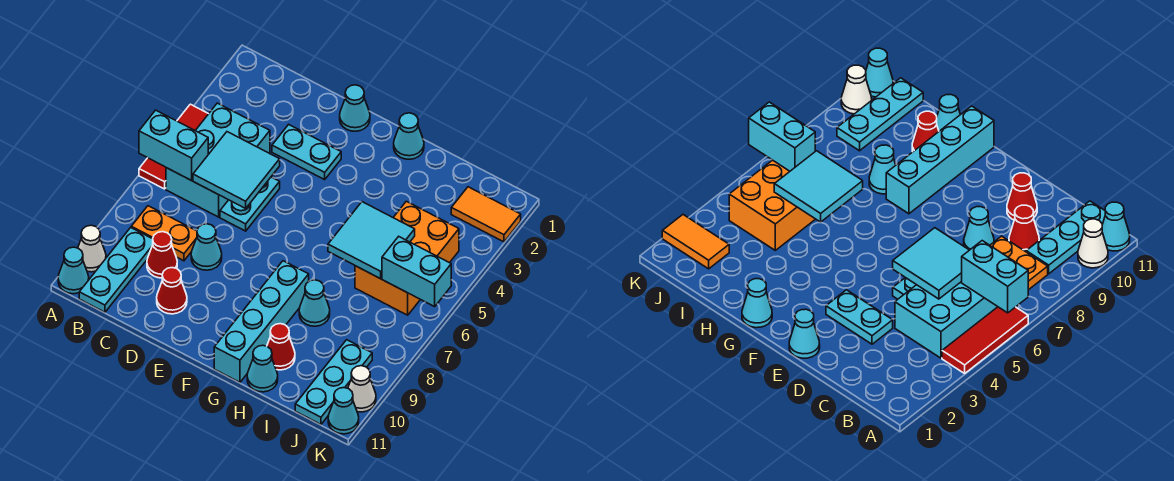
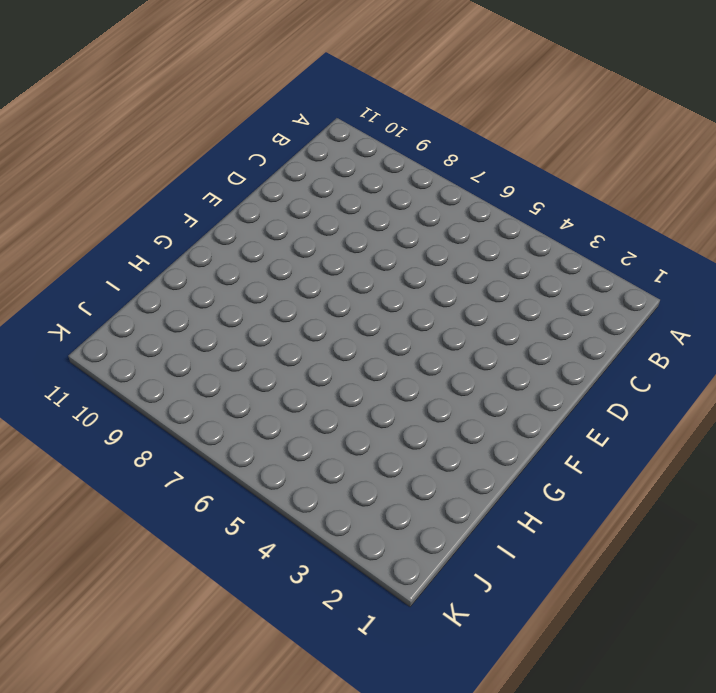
none -> red 1x3 tile [139,104,208,189]
none -> white 1x1 cone [78,225,106,272]
none -> cyan 1x1 cone [58,247,89,294]

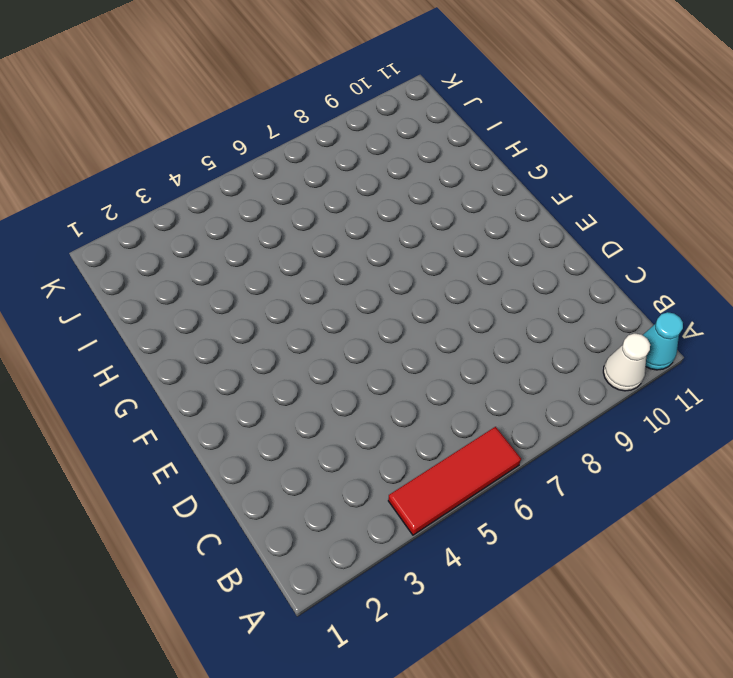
none -> cyan 2x3 brick [166,103,270,217]
none -> orange 1x2 plate [131,206,197,261]
none -> cyan 1x3 plate [79,228,153,312]

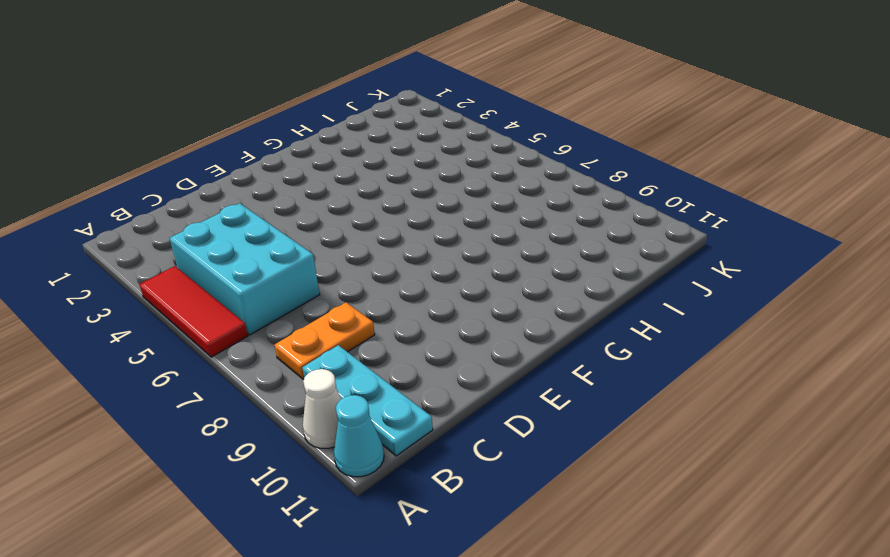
none -> red 1x1 cone [147,232,177,278]
none -> cyan 1x2 plate [272,124,341,180]
none -> cyan 1x2 plate [220,177,280,231]

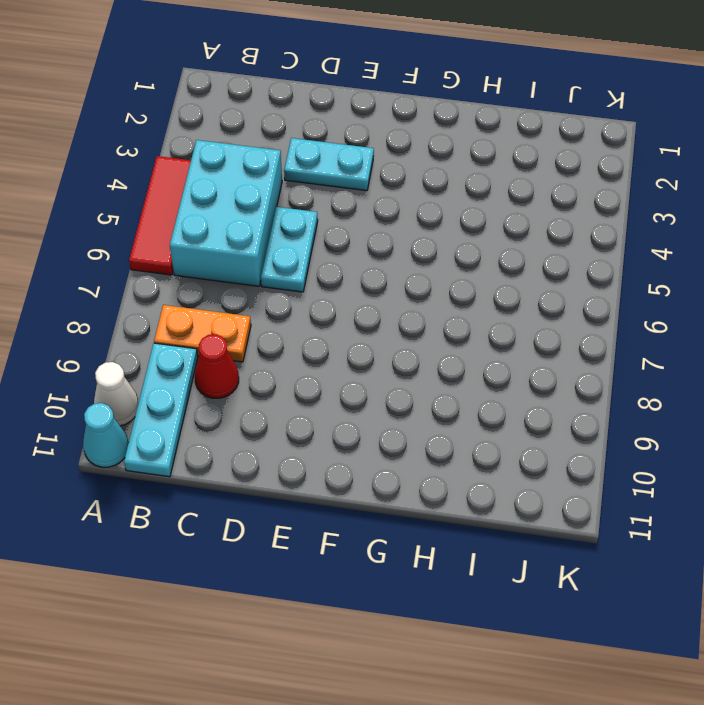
none -> cyan 1x1 cone [191,224,222,270]
none -> red 1x1 cone [157,268,187,314]
none -> cyan 1x1 cone [340,85,370,131]

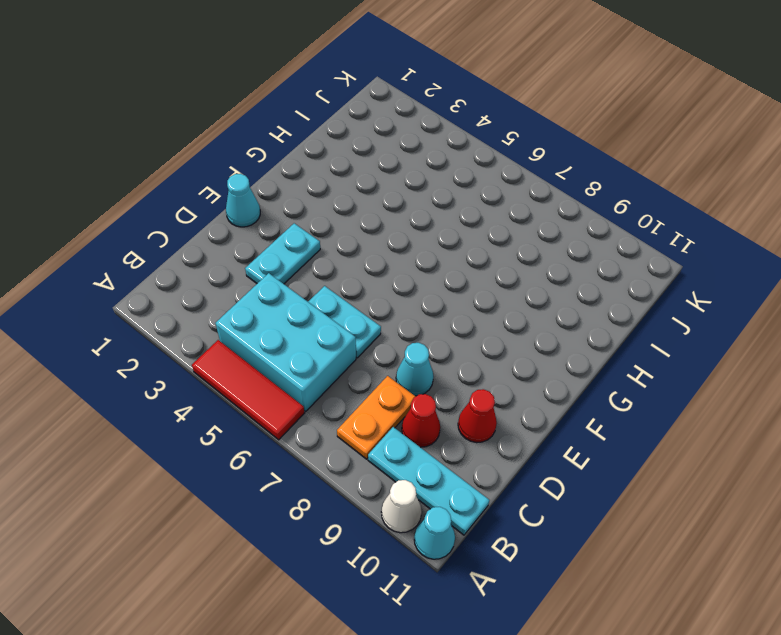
none -> cyan 1x1 cone [394,113,424,159]
none -> cyan 1x4 brick [214,261,309,382]
none -> cyan 1x1 cone [299,280,330,326]

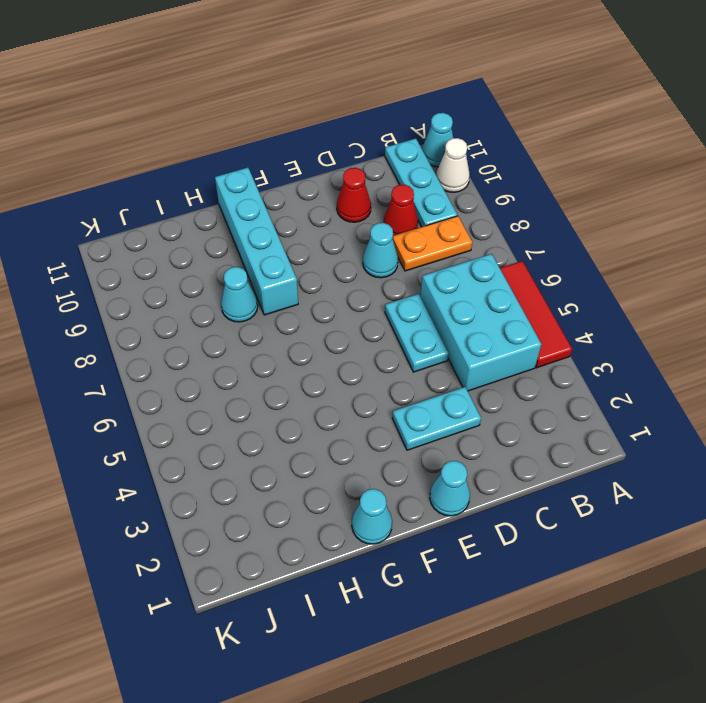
none -> red 1x1 cone [267,324,295,370]
none -> cyan 1x1 cone [247,345,278,392]
none -> orange 2x3 brick [355,201,459,315]

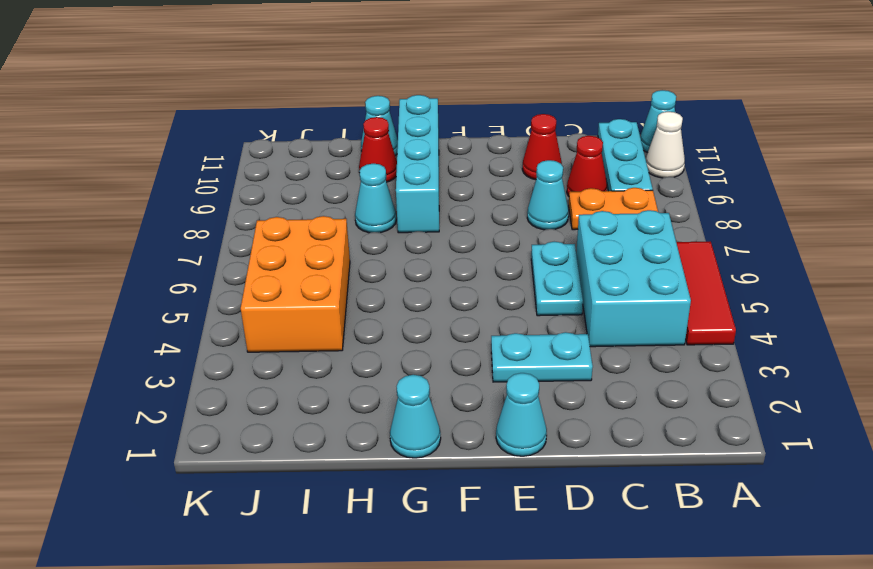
none -> orange 1x2 tile [451,187,521,242]
none -> cyan 1x3 plate [295,340,372,424]
none -> white 1x1 cone [348,366,376,412]

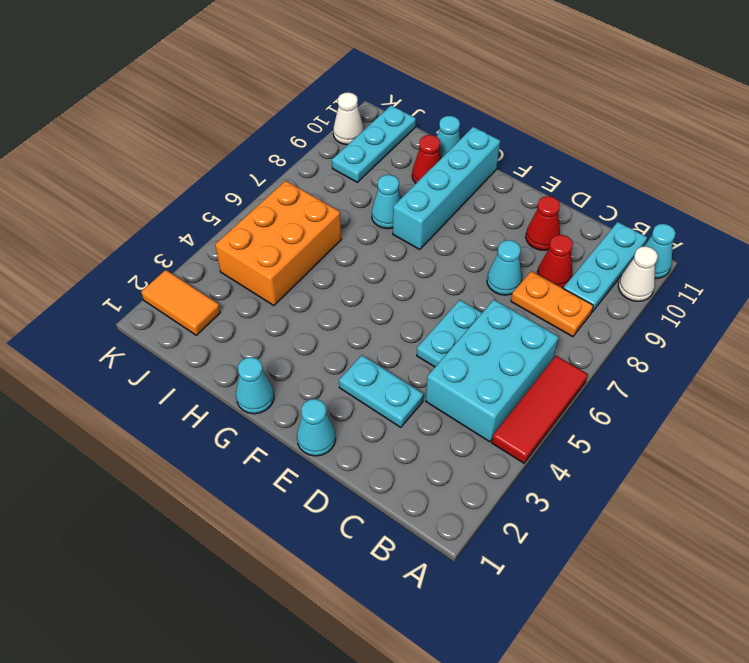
none -> cyan 1x1 cone [328,388,359,434]
none -> cyan 1x2 brick [139,110,208,181]
none -> cyan 2x2 tile [193,132,280,208]

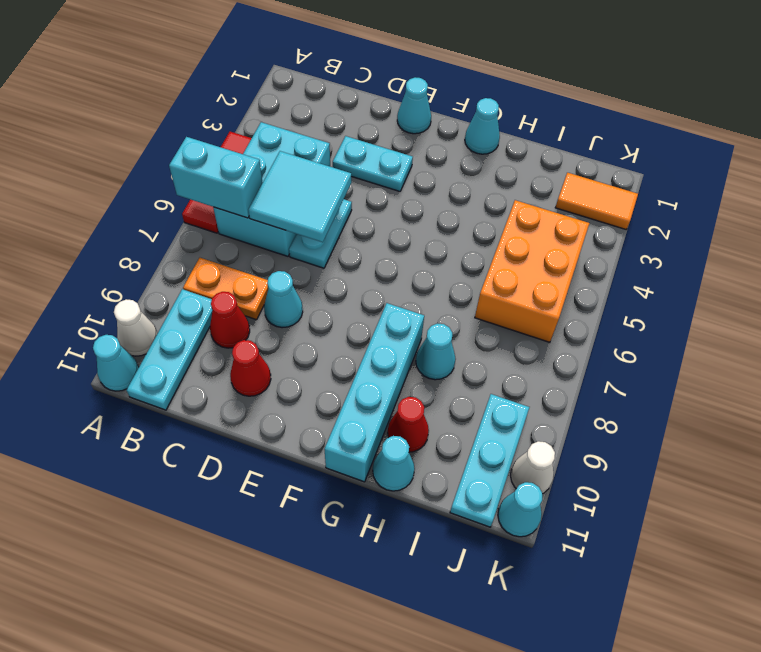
none -> cyan 2x2 tile [328,202,415,279]
none -> cyan 1x2 brick [382,236,451,307]

